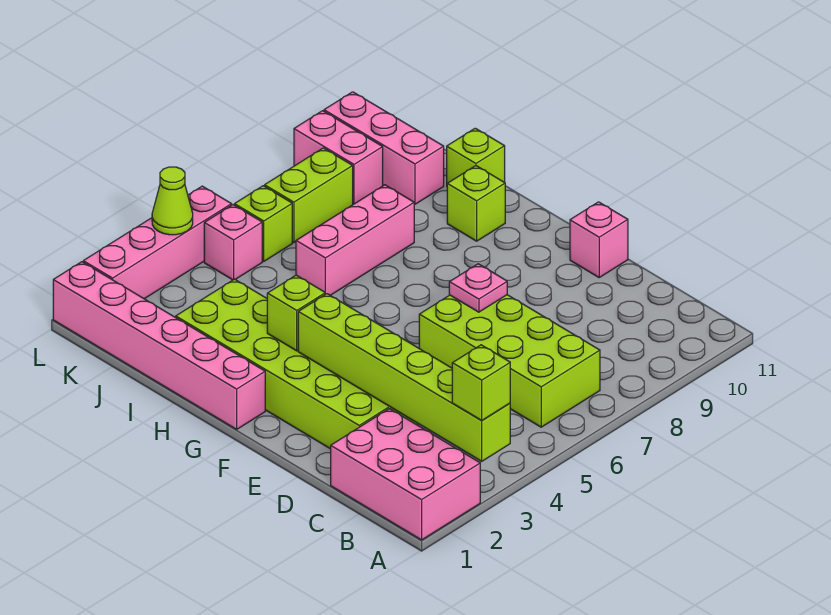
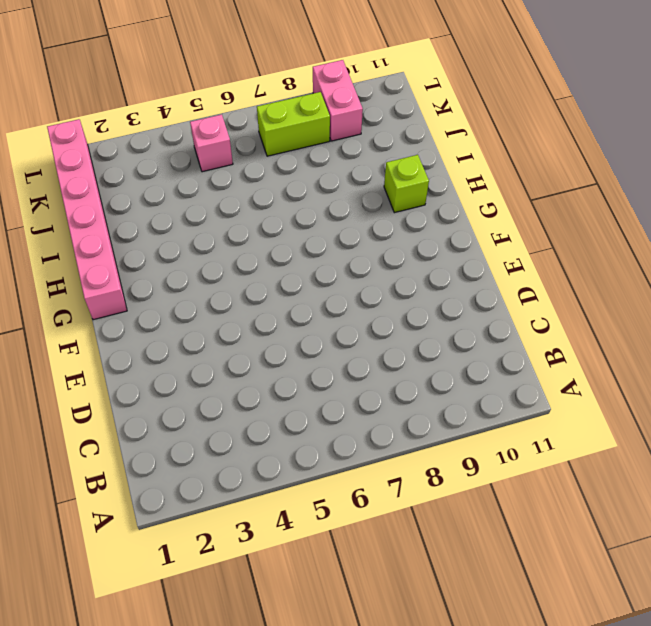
none -> pink 2x3 brick [331,409,480,540]
none -> lime 2x4 brick [419,295,600,427]
none -> lime 2x6 brick [176,279,418,449]

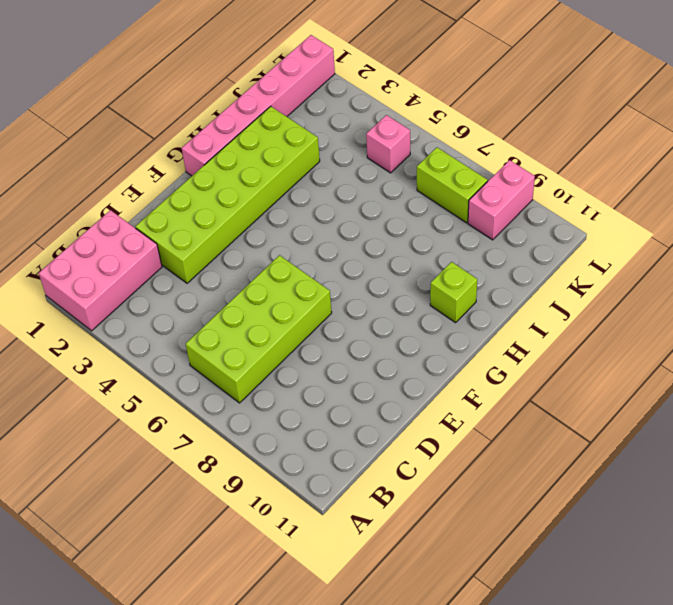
none -> pink 1x1 brick [570,202,628,277]
none -> pink 1x3 brick [296,185,414,295]
none -> lime 1x1 brick [447,128,505,184]

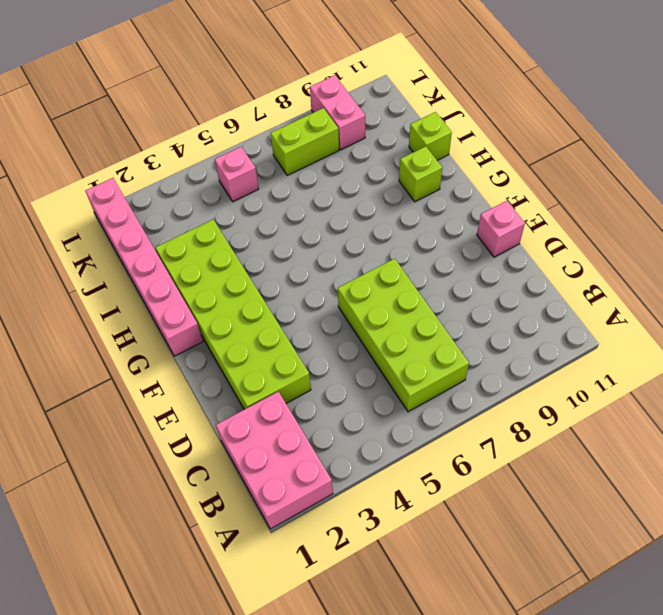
none -> pink 1x3 brick [296,185,414,295]
none -> pink 1x3 brick [324,92,444,204]
none -> lime 1x1 brick [234,186,292,261]

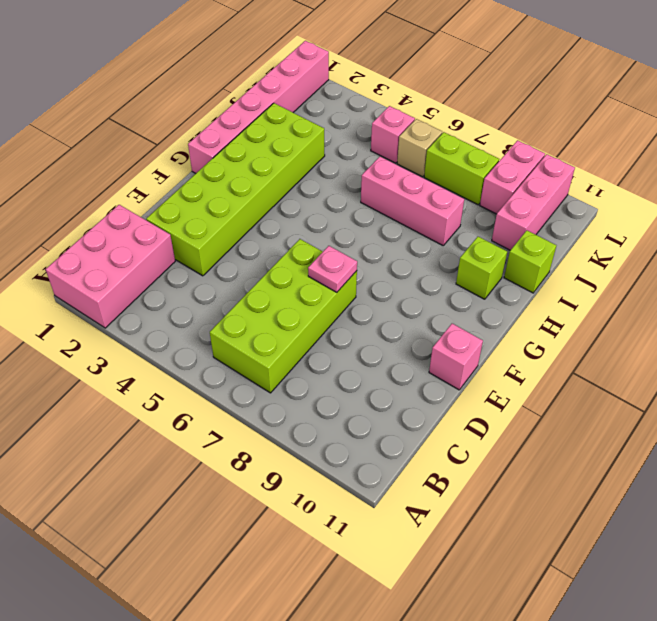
tan 1x1 brick [397,119,442,177] -> lime 1x1 brick [234,186,292,261]
none -> pink 1x4 brick [83,186,232,299]
none -> lime 1x6 brick [298,294,510,461]
none -> lime 1x1 brick [267,275,325,351]

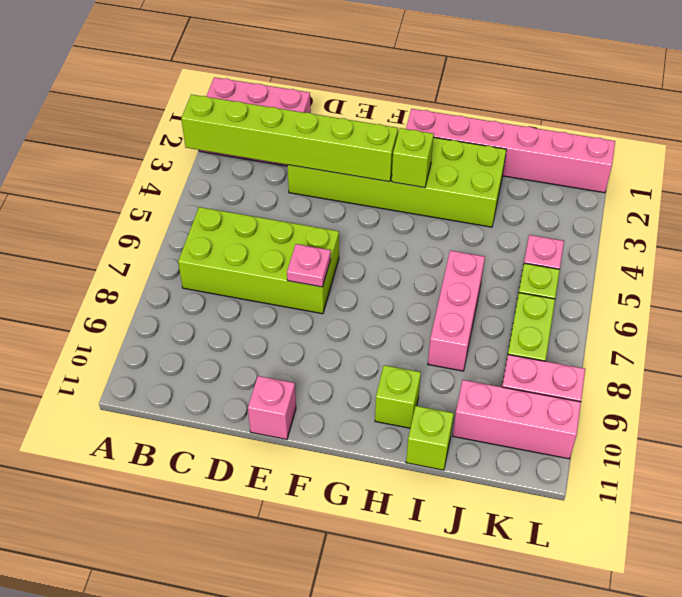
none -> pink 1x4 brick [83,186,232,299]
none -> lime 1x1 cone [152,167,193,235]
none -> lime 1x1 brick [452,345,510,421]

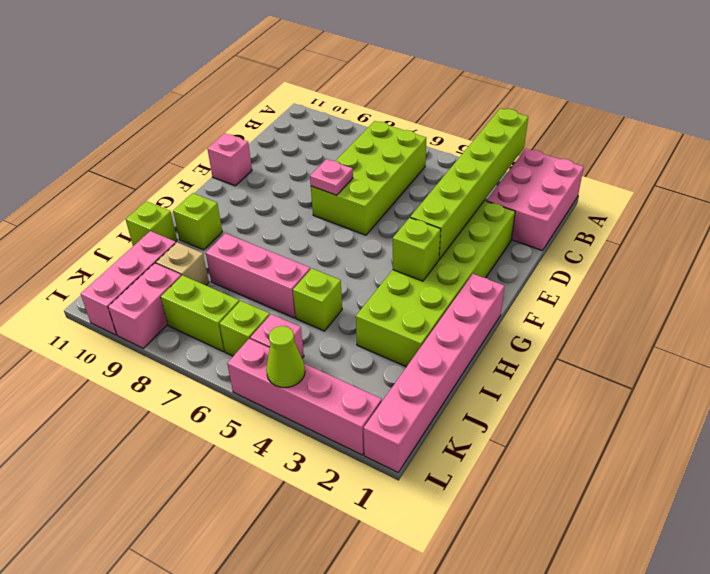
lime 1x1 brick [293,268,342,331] -> lime 1x1 brick moved to [452,345,510,421]
tan 1x1 brick [156,242,209,285] -> none

